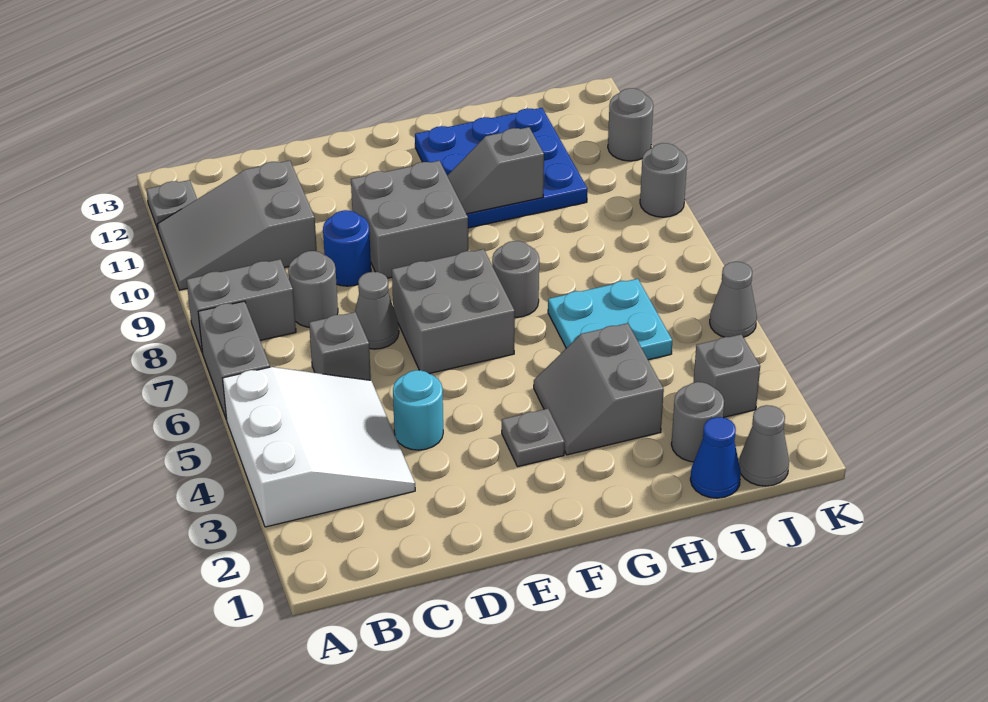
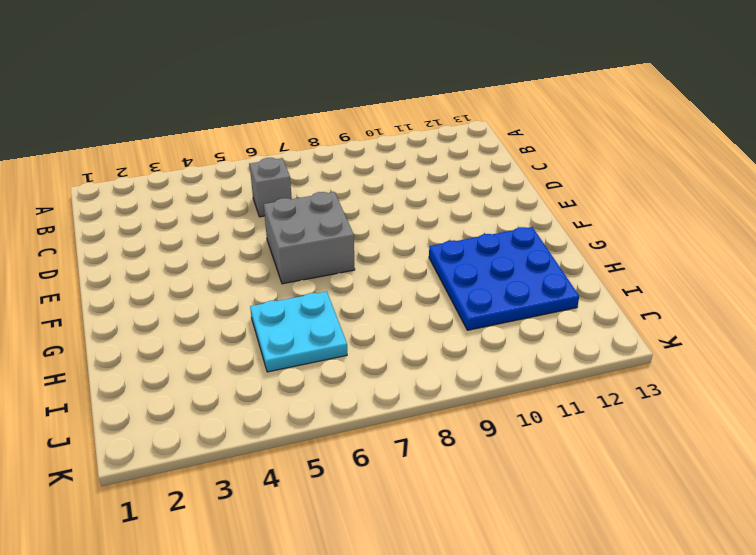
none -> white 3x3 slope [223,367,415,527]
none -> grey 1x2 brick [198,301,270,420]
none -> grey 1x2 brick [187,259,296,353]

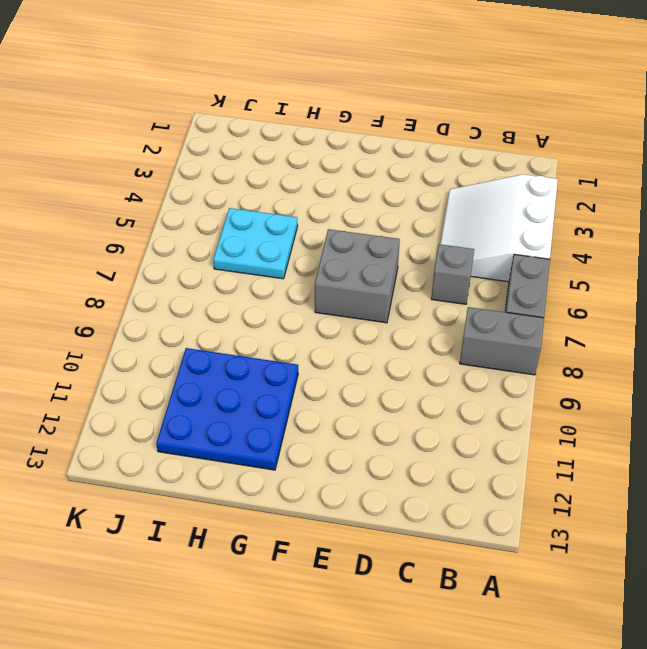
none -> grey 2x3 slope [158,160,317,290]
none -> grey 1x1 plate [146,180,197,229]
none -> grey 1x1 round brick [288,251,338,327]

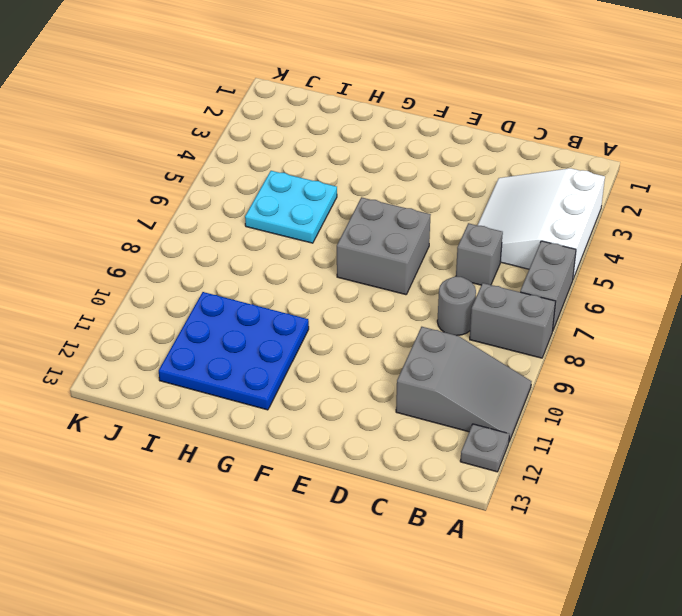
none -> cyan 1x1 round brick [393,370,443,450]
none -> grey 1x1 cone [355,272,399,349]
none -> blue 1x1 round brick [323,210,371,286]

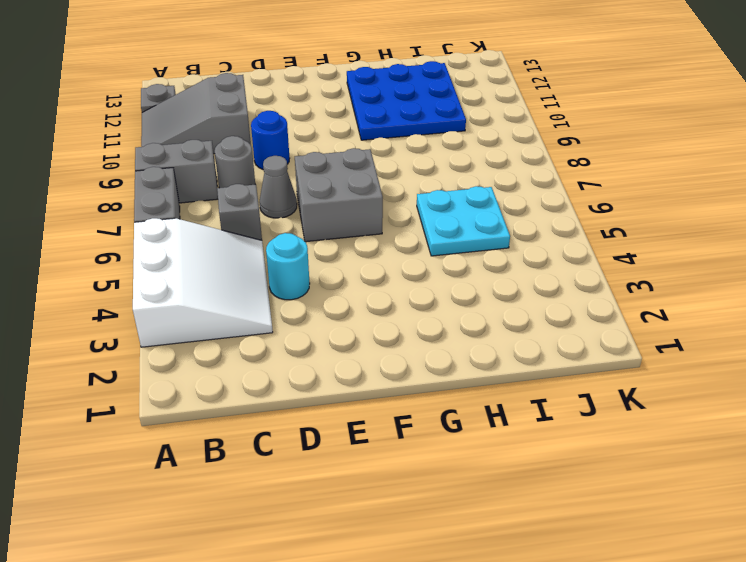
none -> grey 2x2 brick [351,161,468,278]
none -> grey 1x1 plate [502,408,564,467]
none -> grey 2x2 slope [534,323,664,455]

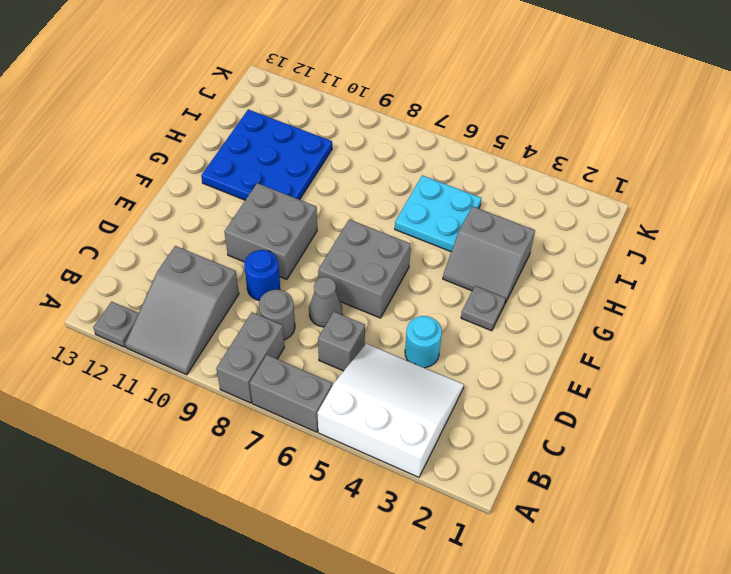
none -> grey 1x1 round brick [492,241,539,317]
none -> blue 1x1 cone [690,417,741,498]
none -> grey 1x1 round brick [671,382,724,462]

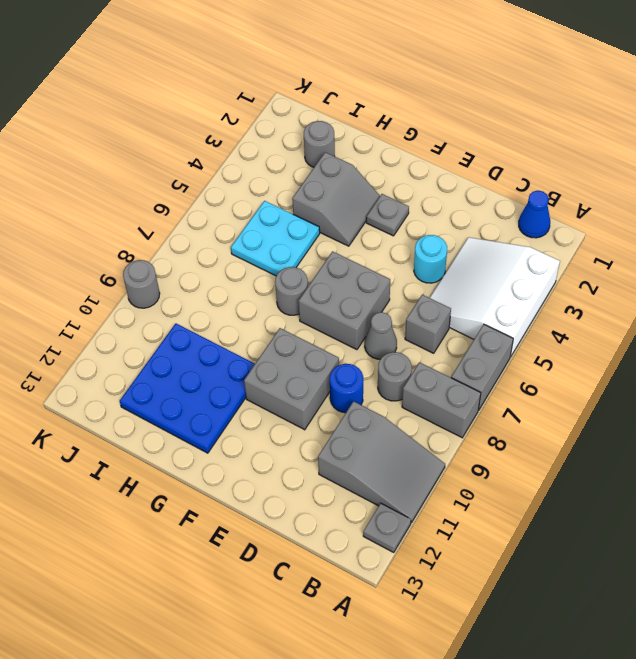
blue 1x1 cone [519,191,550,238] -> blue 1x1 cone moved to [690,417,741,498]
none -> grey 1x1 cone [739,405,789,486]
none -> grey 1x1 brick [693,334,760,418]
none -> grey 1x1 cone [710,262,757,337]

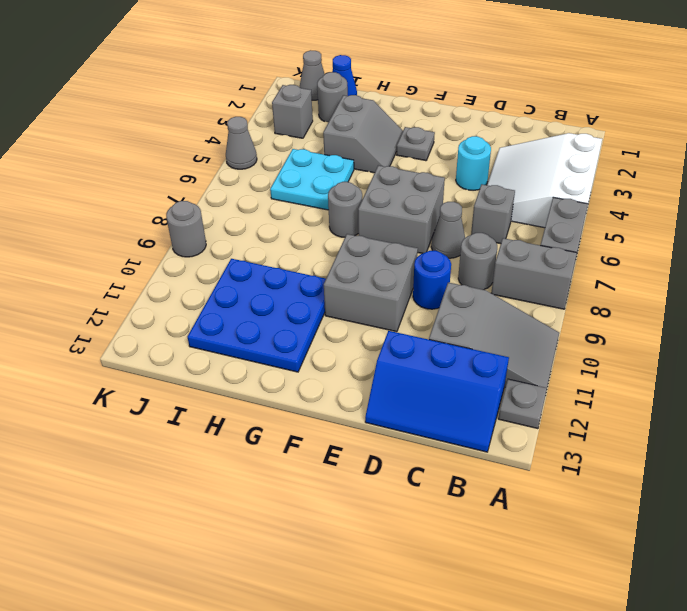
blue 2x3 slope [365,331,509,452] -> none
none -> grey 1x1 round brick [608,88,653,161]
none -> grey 1x2 slope [447,127,544,214]

